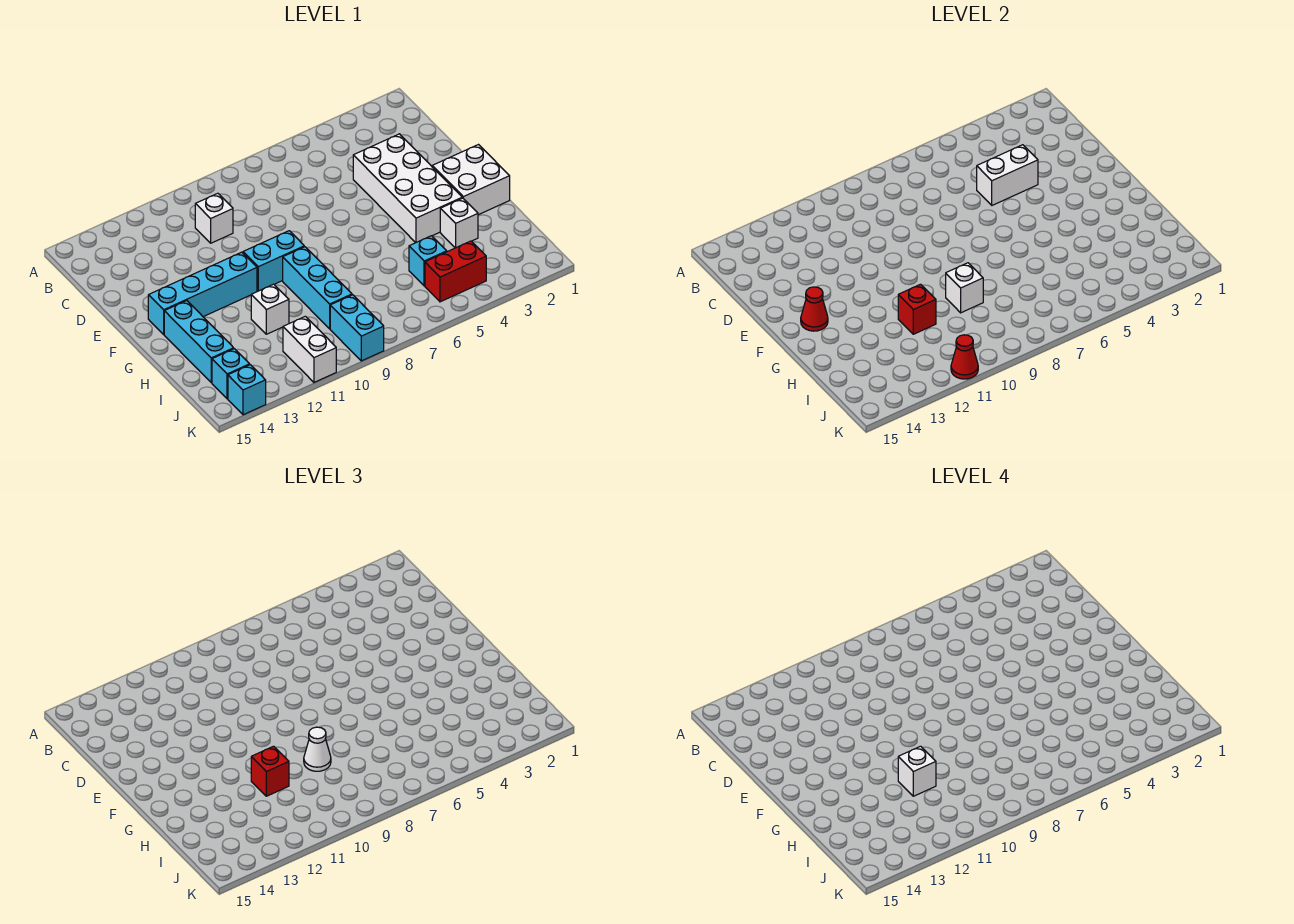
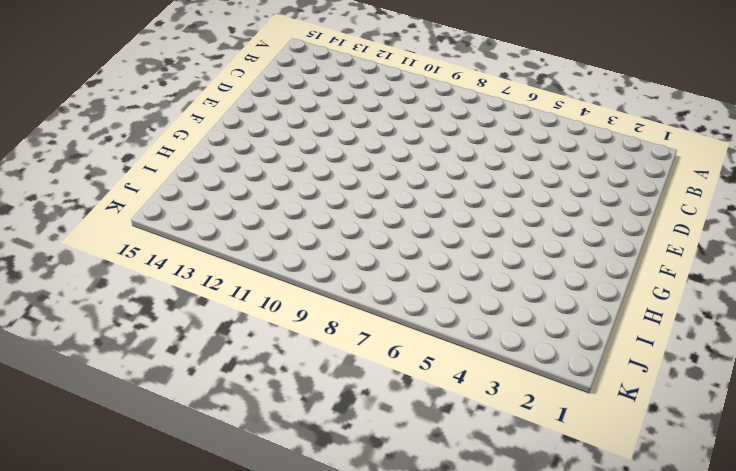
none -> white 1x1 brick [195,193,233,243]
none -> white 2x4 brick [353,134,462,243]
none -> white 2x2 brick [432,145,510,215]

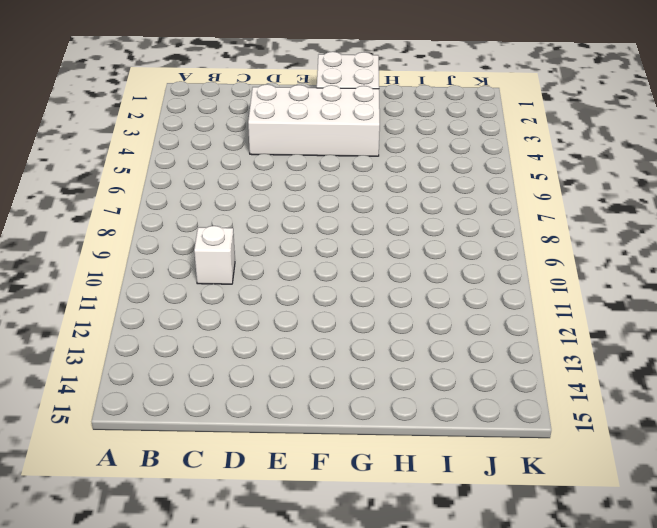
none -> cyan 1x2 brick [243,231,304,291]
none -> cyan 1x4 brick [148,252,257,334]
none -> cyan 1x3 brick [283,247,352,329]

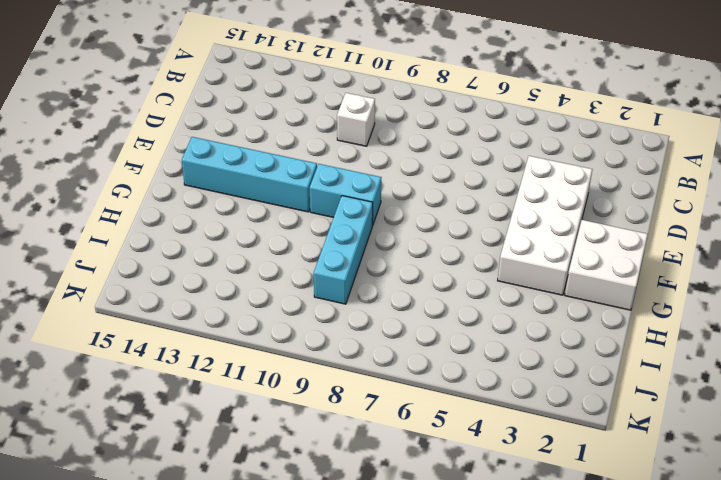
none -> cyan 1x3 brick [164,301,234,383]
none -> white 1x1 brick [440,198,478,248]
none -> white 1x1 brick [251,284,289,334]

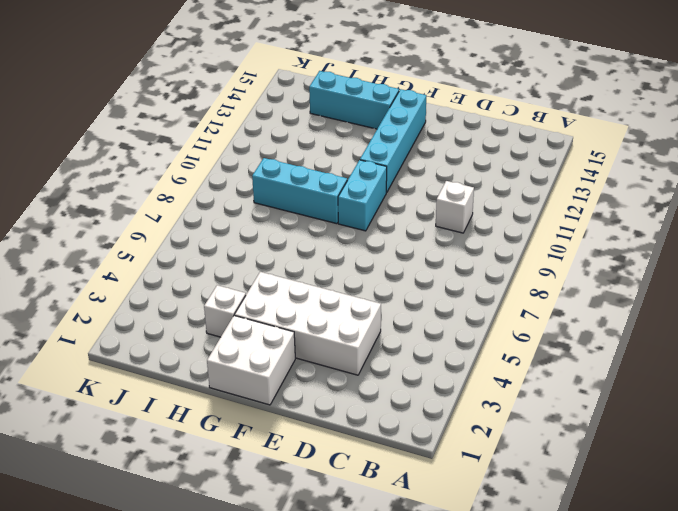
none -> white 1x1 brick [251,284,289,334]
none -> cyan 1x1 brick [409,236,447,286]
none -> red 1x2 brick [425,241,486,302]

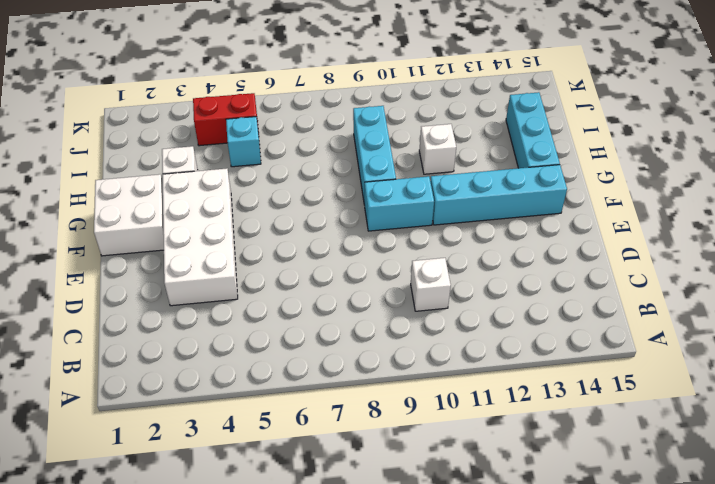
none -> cyan 1x2 brick [330,295,384,361]
none -> white 1x2 brick [283,316,336,382]
none -> cyan 1x1 brick [212,349,250,399]

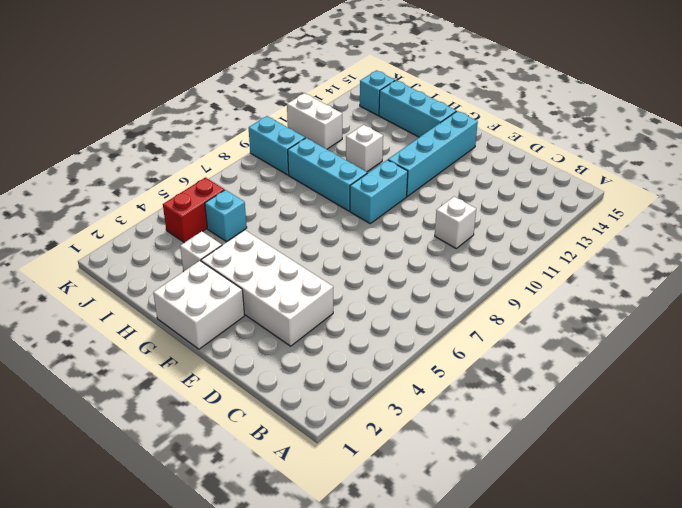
none -> cyan 1x1 brick [228,365,266,415]
none -> white 1x2 brick [977,145,1038,205]
none -> red 1x1 cone [801,287,828,331]

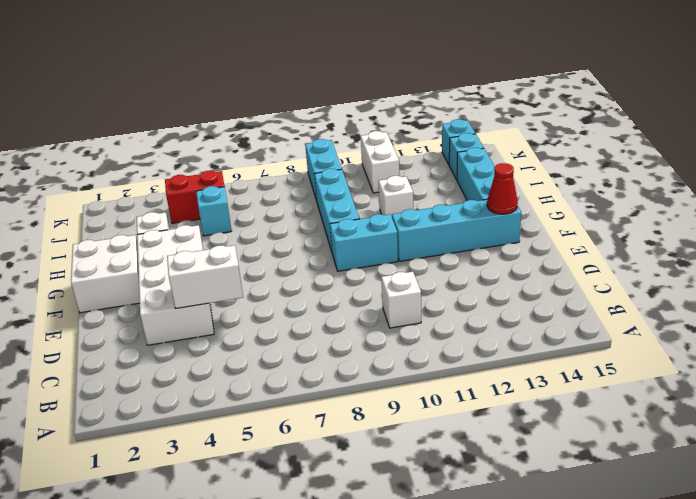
none -> white 1x1 brick [946,263,983,313]
none -> red 1x1 brick [898,284,936,334]
none -> red 1x1 cone [951,335,978,379]

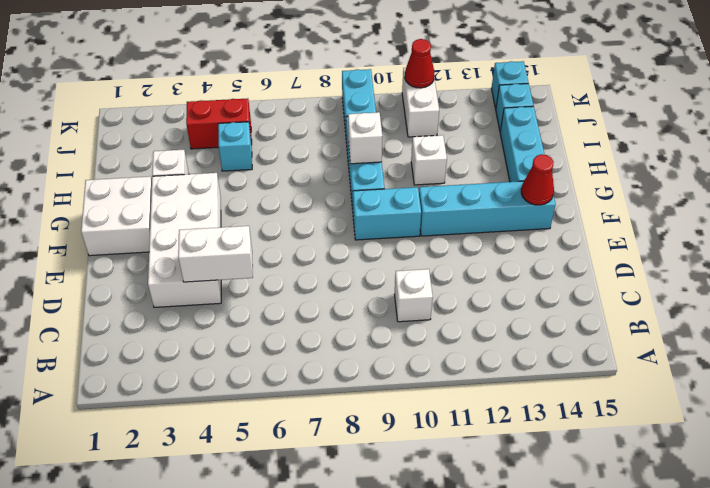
none -> red 1x1 brick [898,284,936,334]
none -> white 1x1 cone [304,727,331,771]
none -> red 1x1 brick [251,746,289,796]

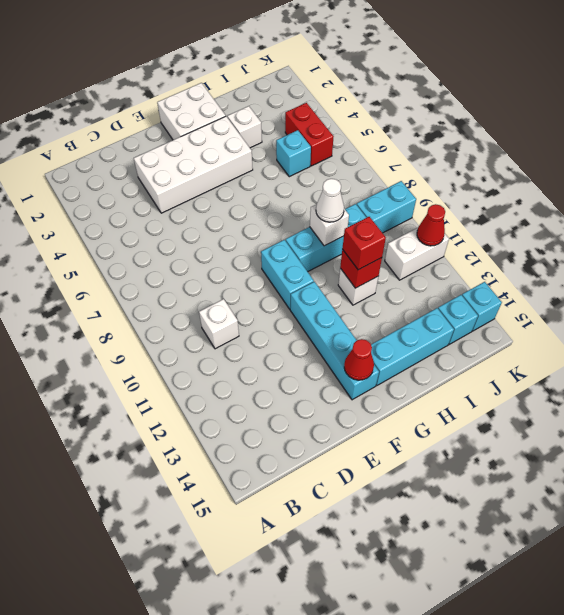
none -> white 1x2 brick [977,145,1038,205]
none -> white 1x1 brick [898,746,936,796]

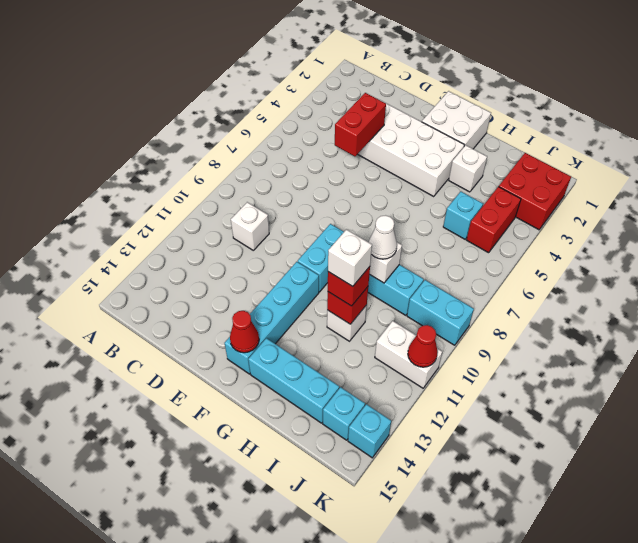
red 1x2 brick [335,93,386,156] -> white 1x2 brick [977,145,1038,205]
red 2x2 brick [499,153,571,230] -> none

